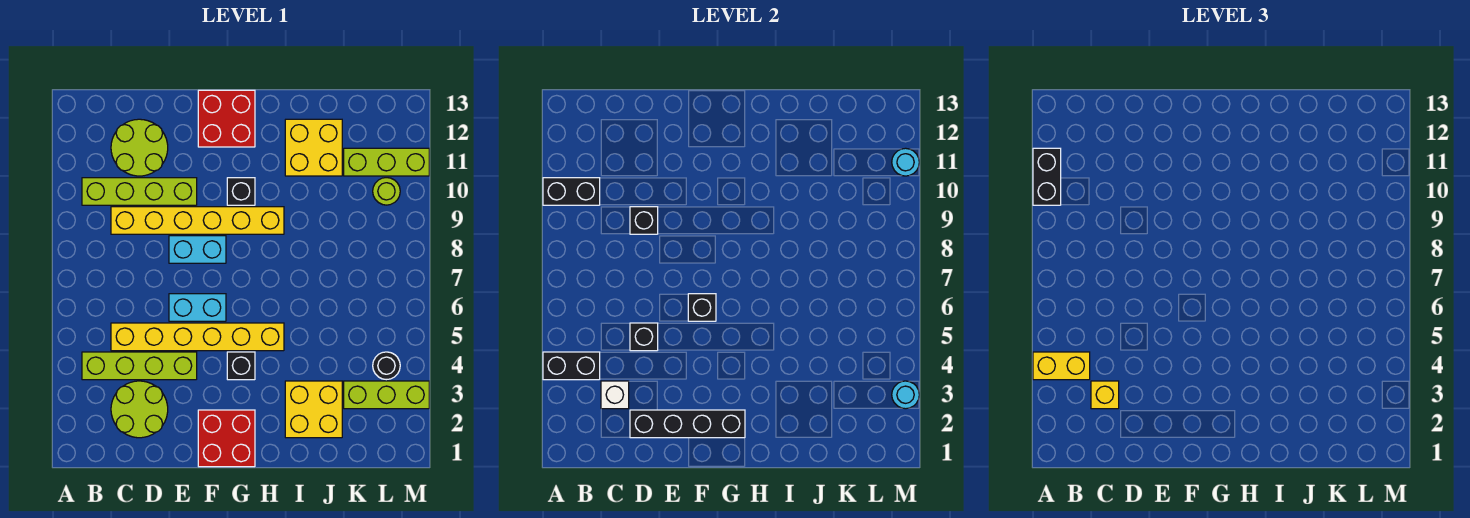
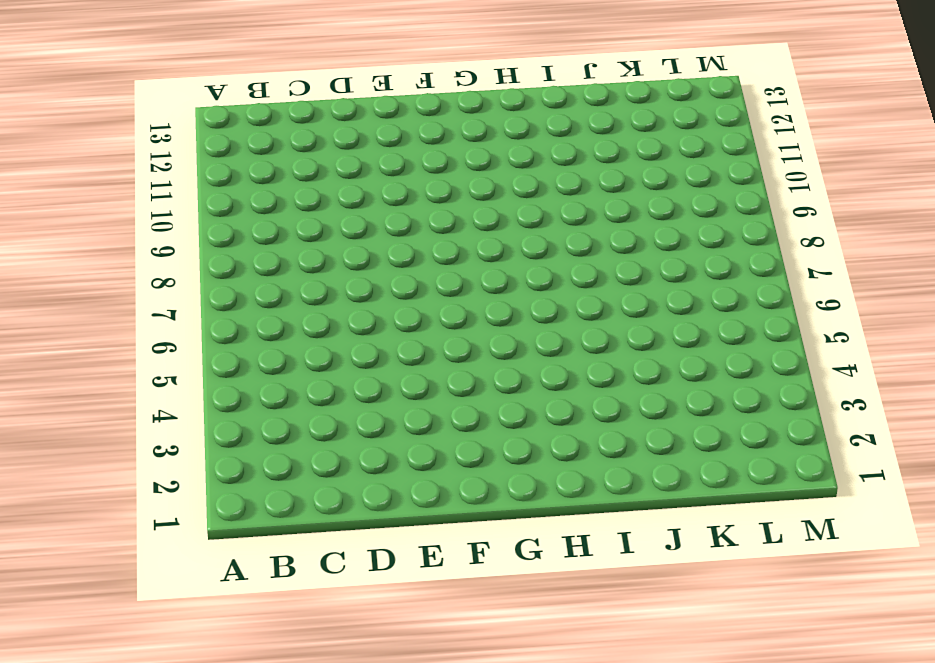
none -> lime 1x4 brick [82,352,197,380]
none -> lime 1x4 brick [82,178,197,205]
none -> lime 2x2 round brick [111,381,168,438]
none -> yellow 1x6 brick [111,323,284,351]

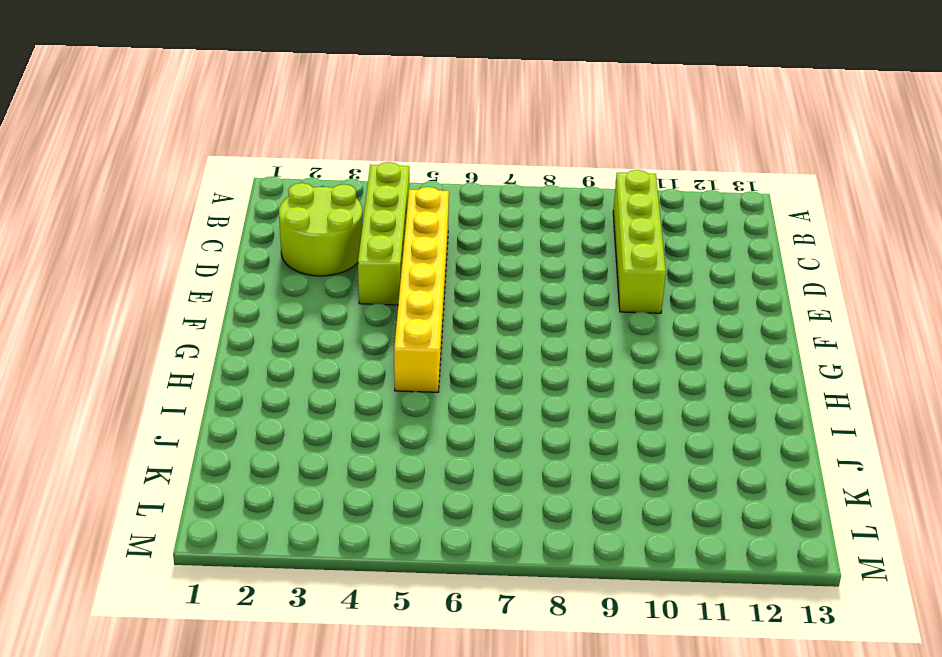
none -> yellow 1x6 brick [111,207,284,234]
none -> lime 2x2 round brick [111,119,168,176]
none -> cyan 1x2 brick [169,294,226,321]
none -> cyan 1x2 brick [169,236,226,263]

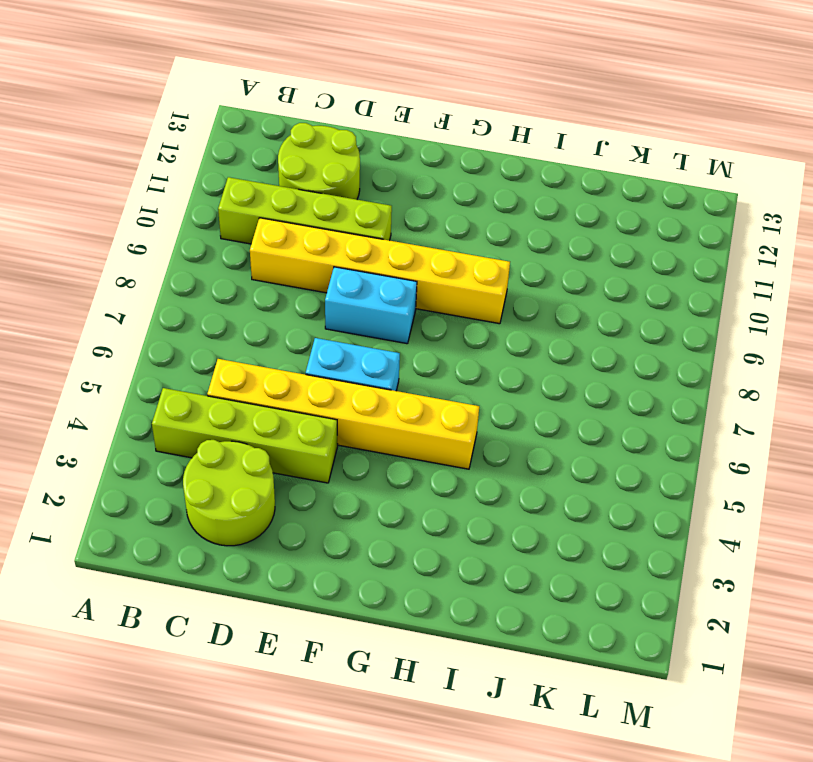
none -> red 2x2 brick [198,410,255,467]
none -> red 2x2 brick [198,90,255,147]
none -> black 1x1 brick [227,352,255,380]
none -> black 1x1 brick [227,178,255,205]

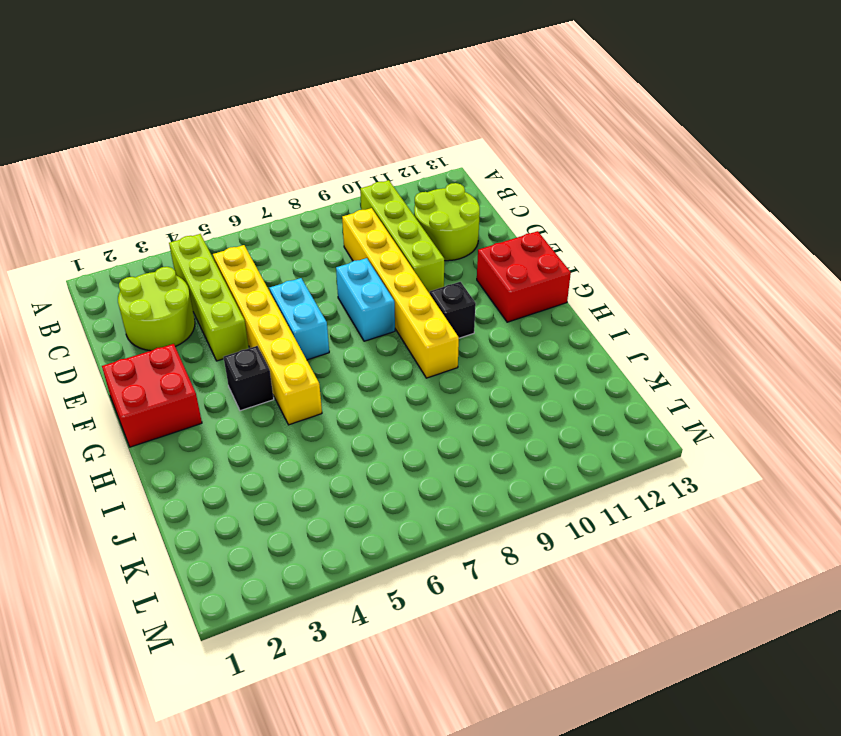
none -> yellow 2x2 brick [285,381,342,438]
none -> yellow 2x2 brick [285,119,342,176]
none -> lime 1x3 brick [344,381,429,409]
none -> lime 1x3 brick [344,148,429,176]

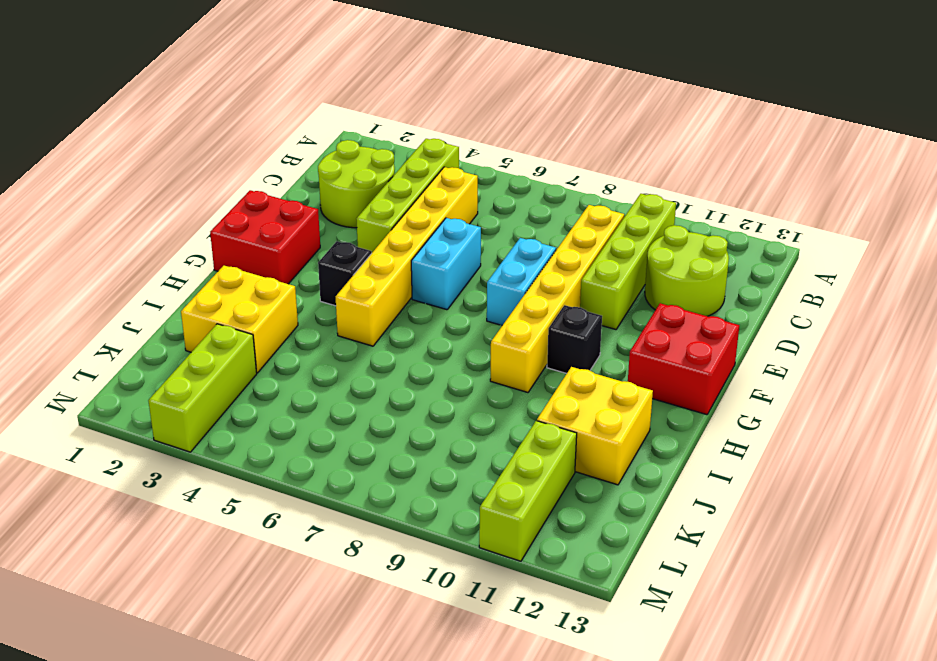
none -> black 1x1 round brick [373,352,400,380]
none -> lime 1x1 round brick [373,178,400,205]
none -> black 1x2 brick [543,352,600,380]
none -> black 1x2 brick [543,178,600,205]

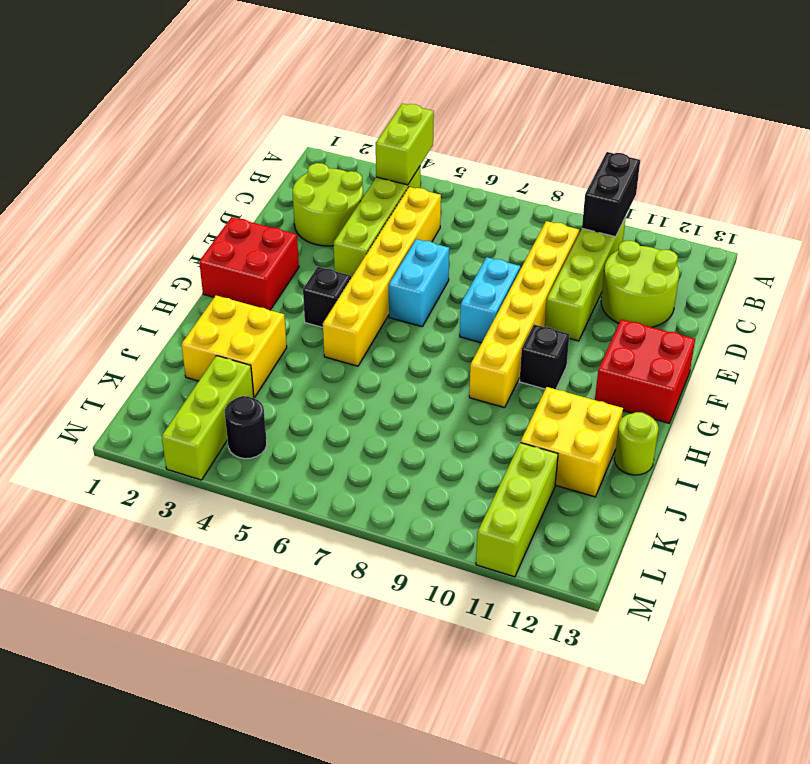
lime 1x2 brick [376,104,434,185] -> black 1x2 brick [543,352,600,380]
lime 1x1 round brick [614,412,659,475] -> lime 1x1 round brick moved to [373,178,400,205]
none -> white 1x1 brick [601,381,629,409]
none -> black 1x4 brick [630,410,745,438]
none -> black 1x1 brick [630,323,658,351]
none -> black 1x1 brick [630,207,658,234]

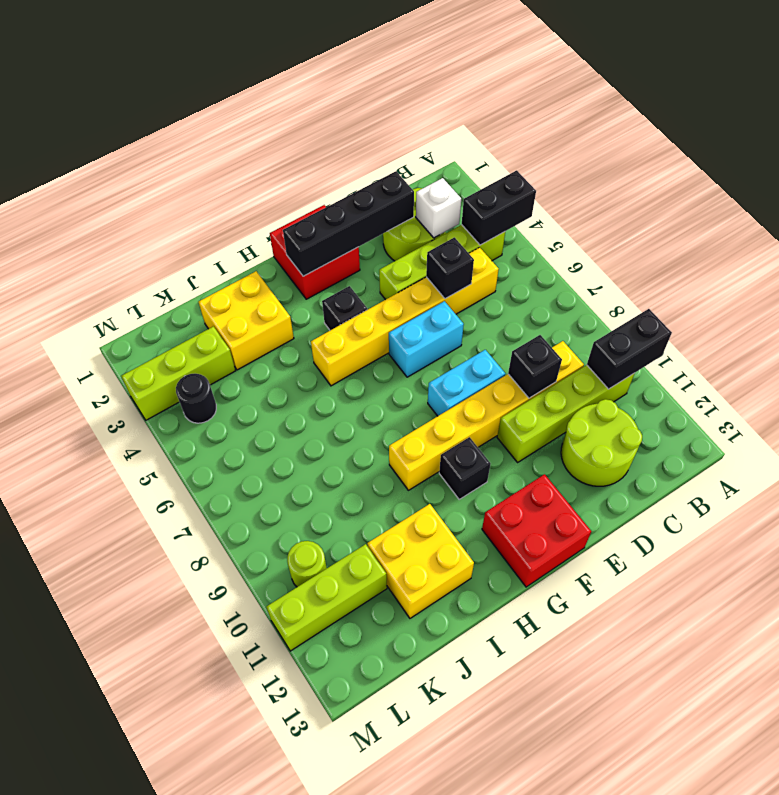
none -> black 1x1 brick [688,294,716,321]
none -> cyan 1x1 round brick [892,381,919,409]
none -> cyan 1x1 round brick [892,148,919,176]
none -> yellow 1x2 brick [1033,352,1090,380]

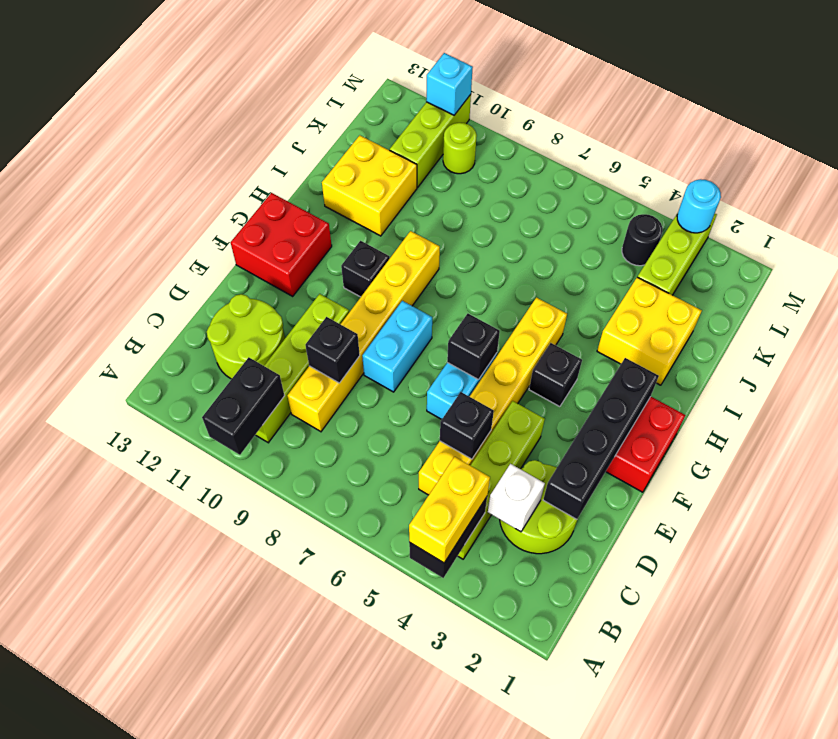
cyan 1x1 brick [426,53,473,115] -> cyan 1x1 round brick [892,148,919,176]
none -> black 1x2 brick [1033,148,1061,205]
none -> yellow 1x1 brick [1091,381,1119,409]

